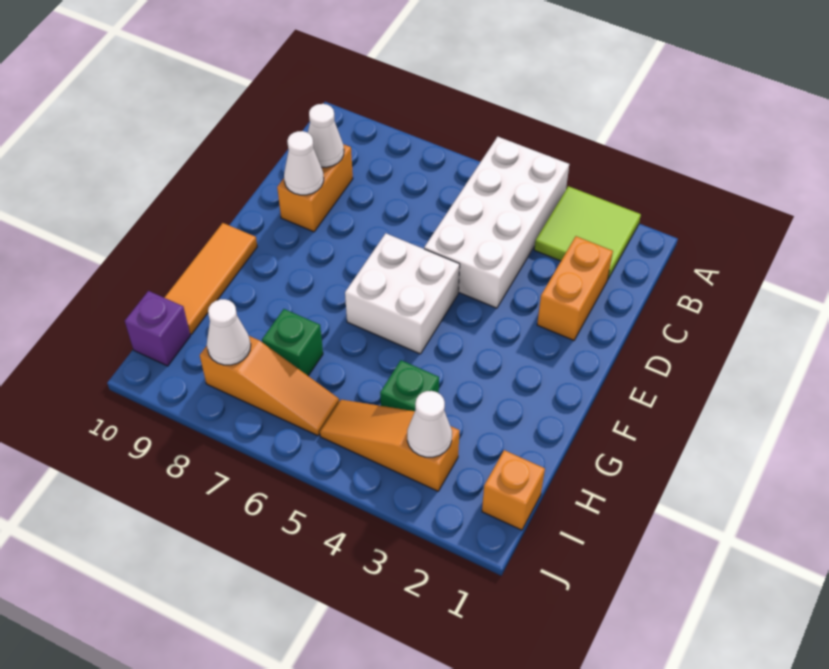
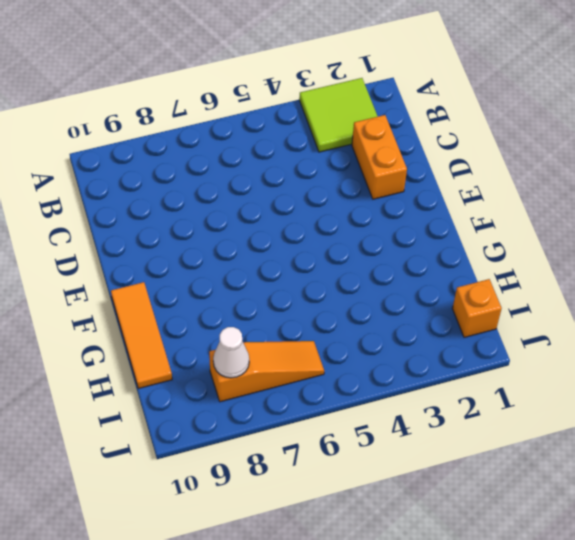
none -> white 2x4 brick [424,137,569,308]
none -> orange 1x2 brick [277,144,353,232]
none -> white 2x2 brick [345,233,460,354]

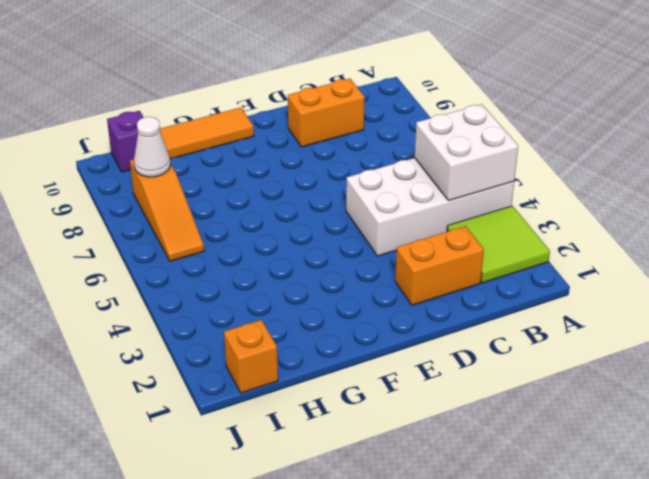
white 2x2 brick [415,104,518,201] -> white 2x2 brick moved to [345,233,460,354]
none -> green 1x1 brick [380,360,439,411]
none -> green 1x1 brick [262,309,323,376]
none -> orange 1x3 slope [320,400,460,491]

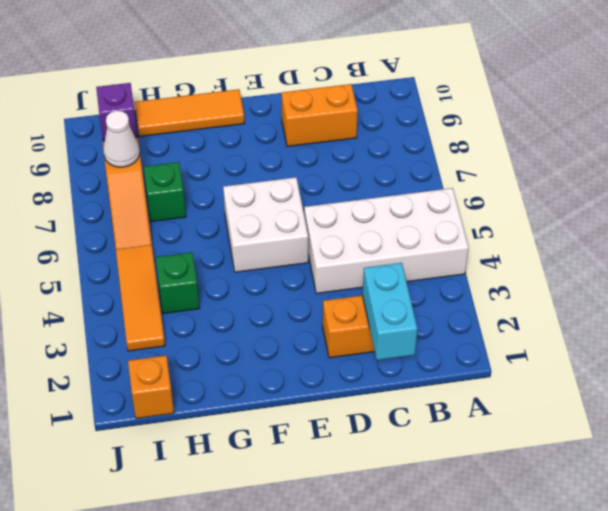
cyan 1x2 brick [363,263,417,360] -> none
orange 1x3 tile [116,245,165,351] -> orange 1x3 slope [320,400,460,491]
none -> lime 2x2 tile [534,186,641,279]
none -> white 1x1 cone [308,104,344,167]
none -> white 1x1 cone [284,131,324,195]

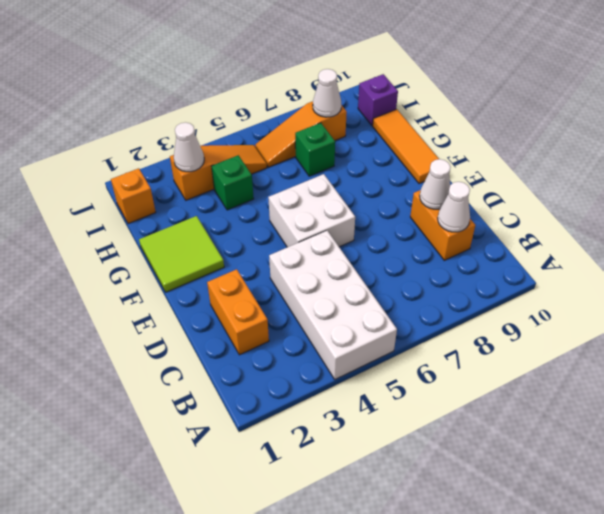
lime 2x2 tile [139,216,224,292] -> lime 2x2 tile moved to [534,186,641,279]

